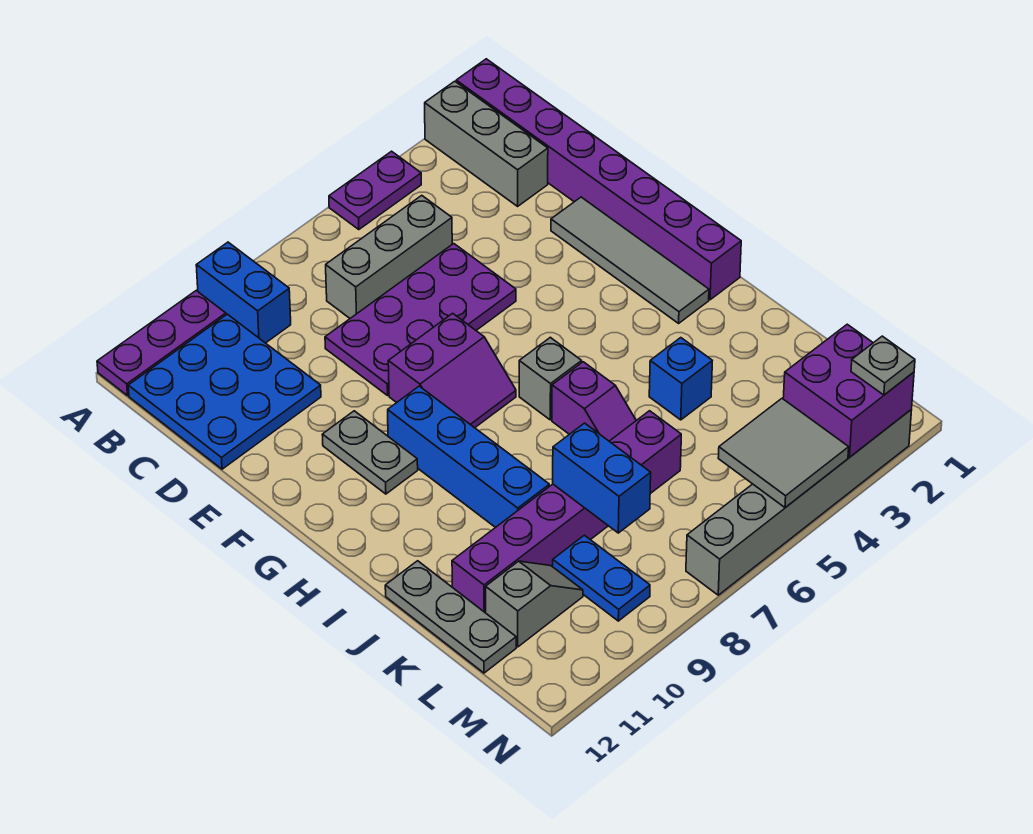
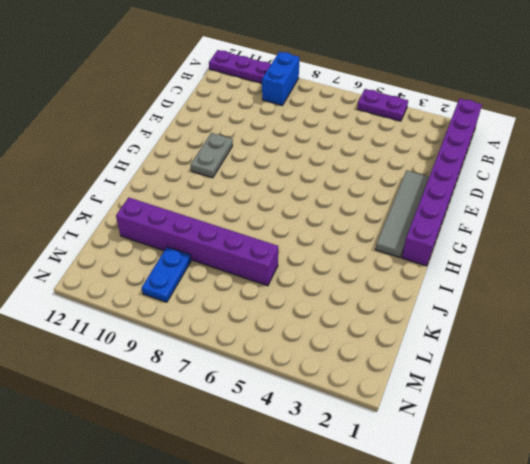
none -> grey 1x3 brick [425,81,548,206]
none -> blue 3x3 plate [128,314,321,469]
none -> grey 1x3 brick [326,195,452,318]

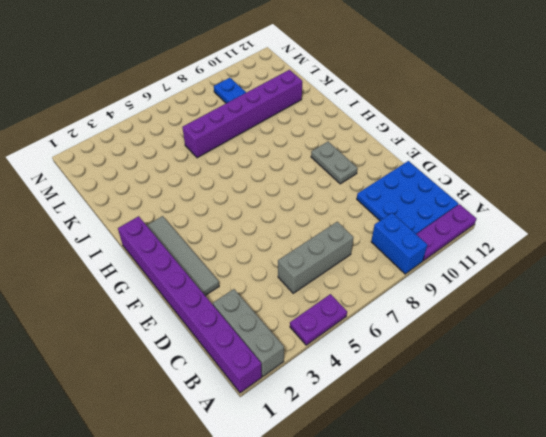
none -> purple 2x4 plate [325,244,516,395]
none -> purple 2x2 slope [388,313,516,428]
none -> blue 1x4 brick [388,386,549,528]

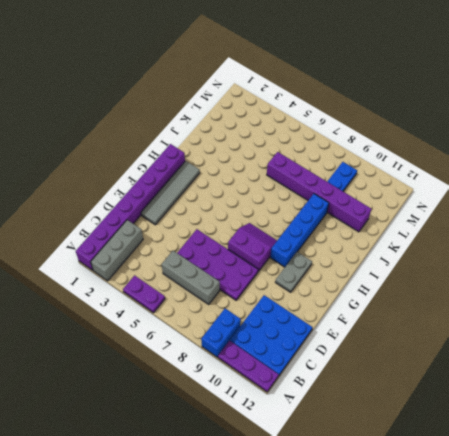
none -> grey 1x1 brick [519,337,582,420]
none -> purple 1x2 slope [552,362,636,441]
none -> blue 1x1 brick [649,338,712,420]

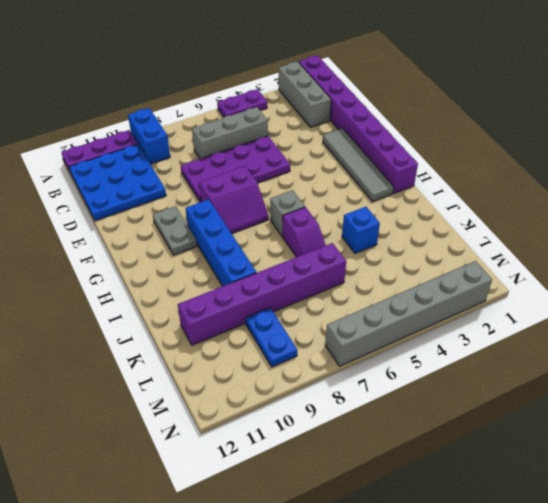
none -> grey 1x3 plate [385,561,516,673]
none -> grey 1x2 slope [486,561,583,647]
none -> blue 1x2 brick [553,423,651,533]

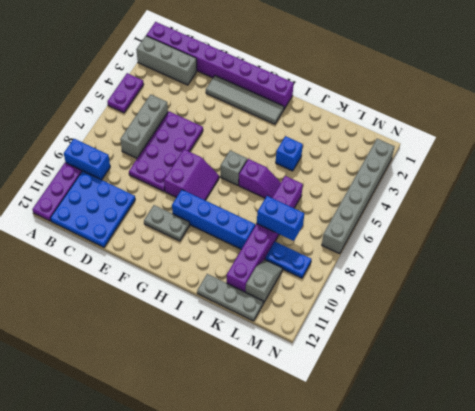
none -> purple 2x2 brick [783,324,914,457]
none -> grey 2x2 tile [718,399,849,508]
none -> grey 1x1 plate [851,336,915,395]

